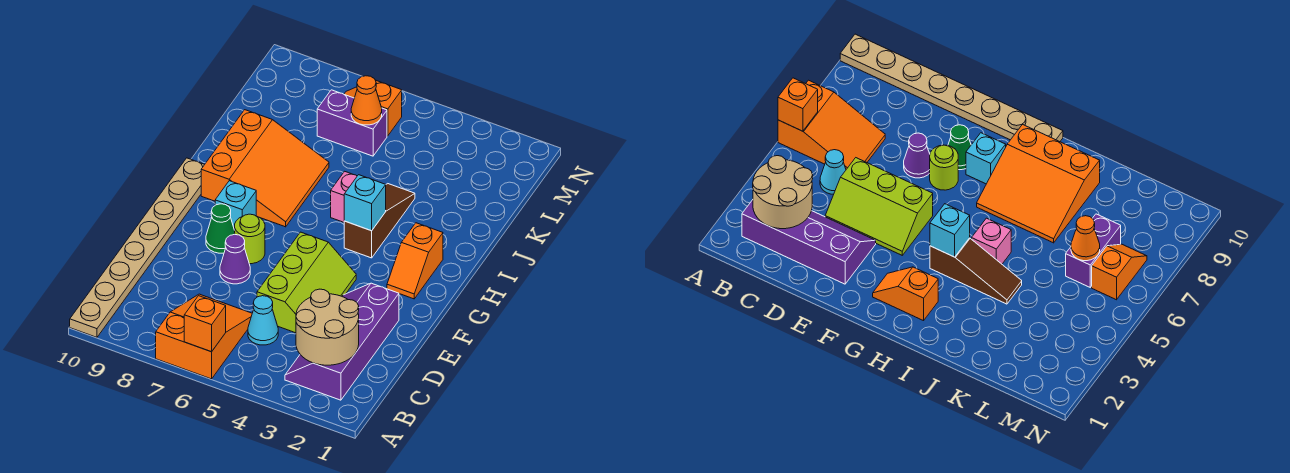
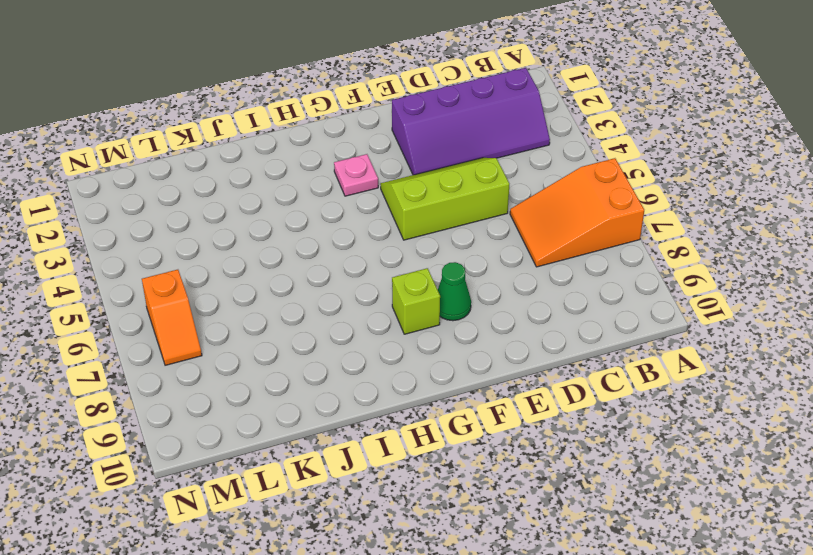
pink 1x1 plate [334,154,378,196] -> none
lime 1x1 brick [392,268,440,334] -> cyan 1x1 brick [215,181,256,230]
none -> tan 1x8 plate [70,158,205,337]
none -> cyan 1x1 cone [248,296,278,345]
none -> purple 1x1 cone [220,234,250,284]

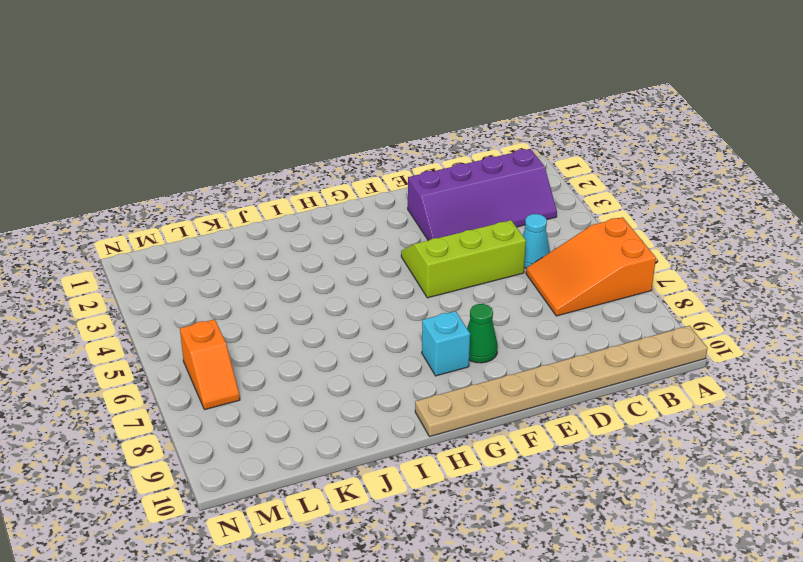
none -> purple 1x1 cone [220,234,250,284]
none -> lime 1x1 round brick [235,214,265,264]
none -> orange 1x2 slope [387,223,443,299]

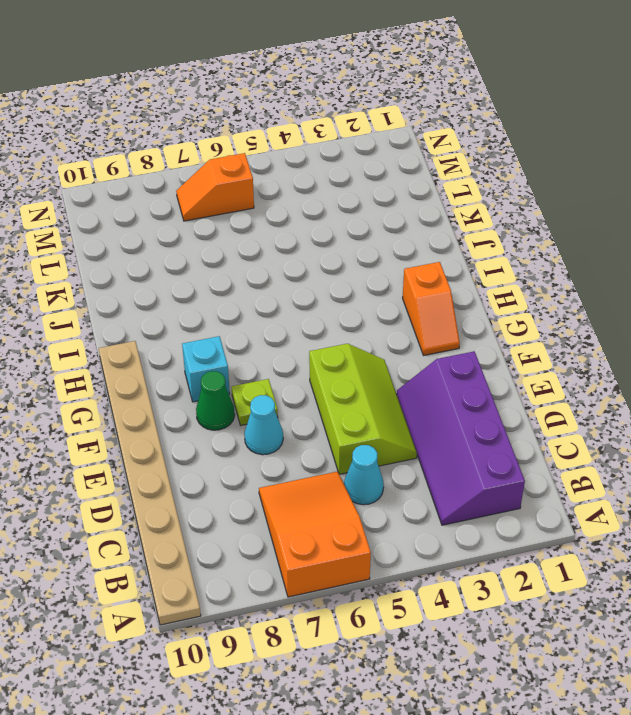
cyan 1x1 cone [244,395,283,455] -> purple 1x1 cone [220,234,250,284]
lime 1x1 plate [232,379,278,425] -> lime 1x1 round brick [235,214,265,264]
none -> brown 1x3 slope [344,184,415,258]
none -> orange 3x3 slope [201,110,329,227]
none -> pink 1x1 brick [331,171,357,222]

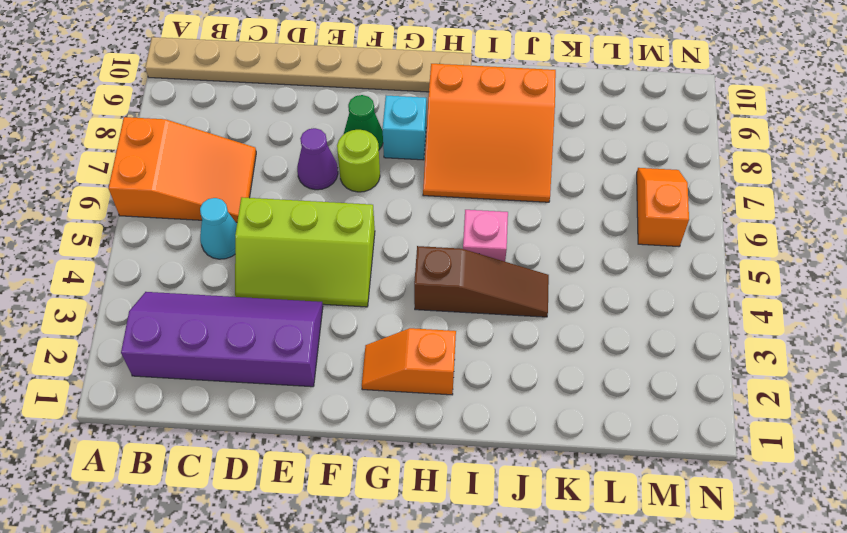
none -> purple 1x2 brick [317,90,387,156]
none -> orange 1x1 brick [184,296,226,352]
none -> tan 2x2 round brick [296,289,359,365]

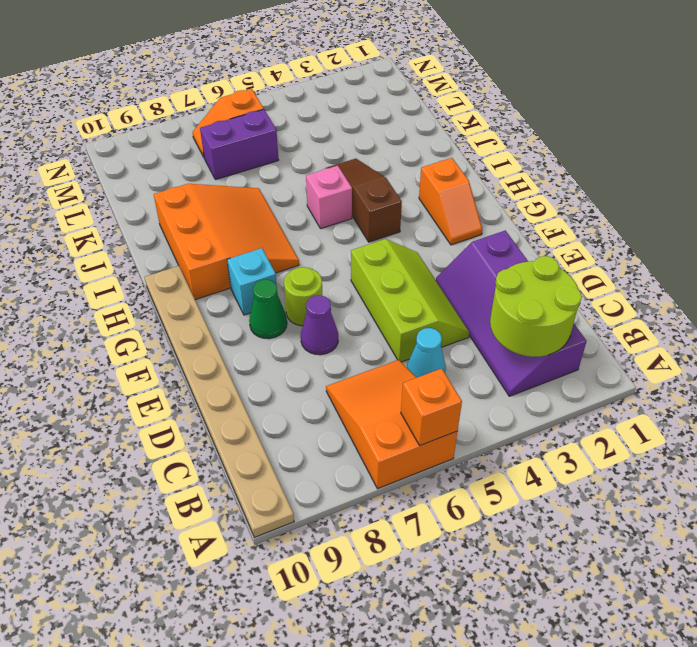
lime 2x2 round brick [490,256,582,357] -> tan 2x2 round brick [296,289,359,365]
none -> cyan 1x1 brick [344,175,386,231]
none -> orange 1x1 cone [351,76,382,125]

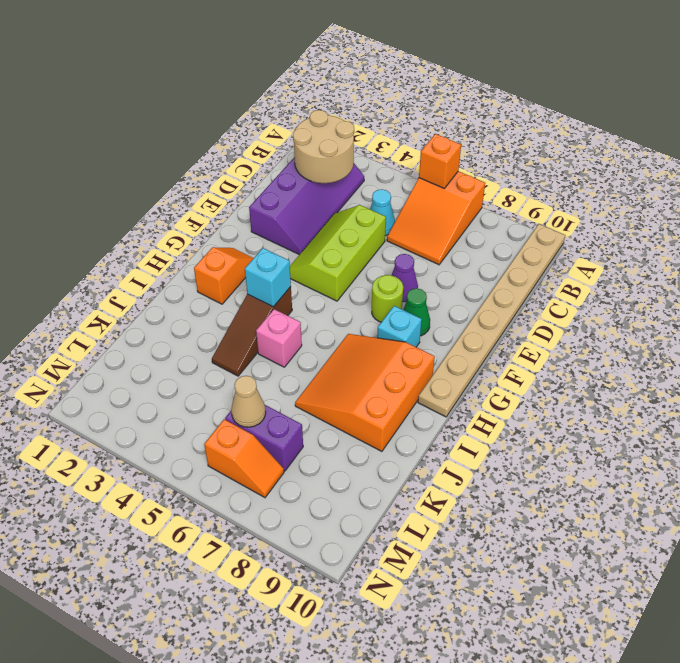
tan 1x1 cone [231,376,266,427] -> orange 1x1 cone [351,76,382,125]

